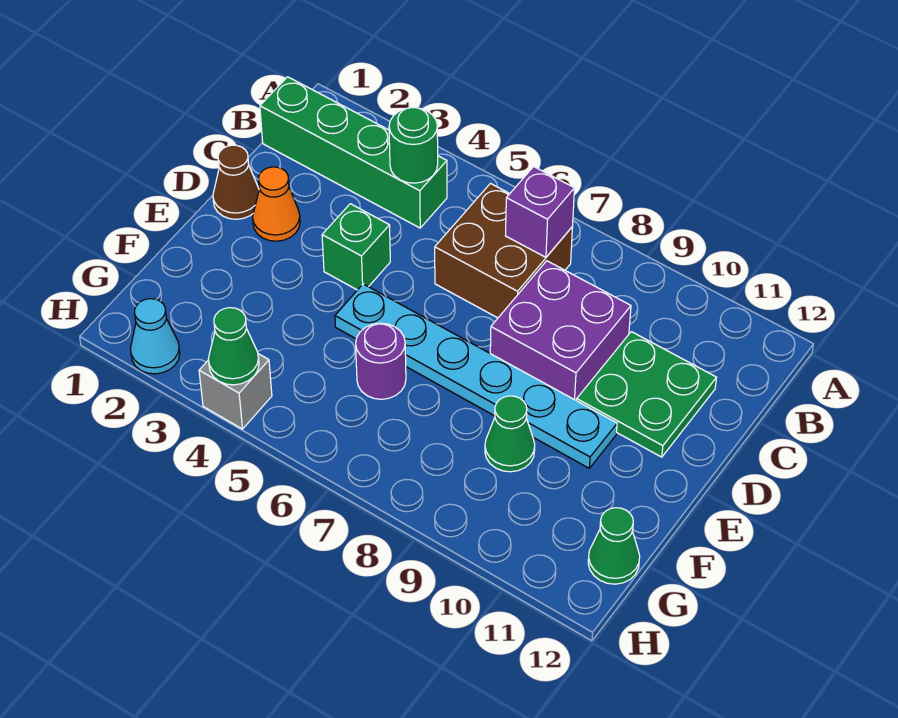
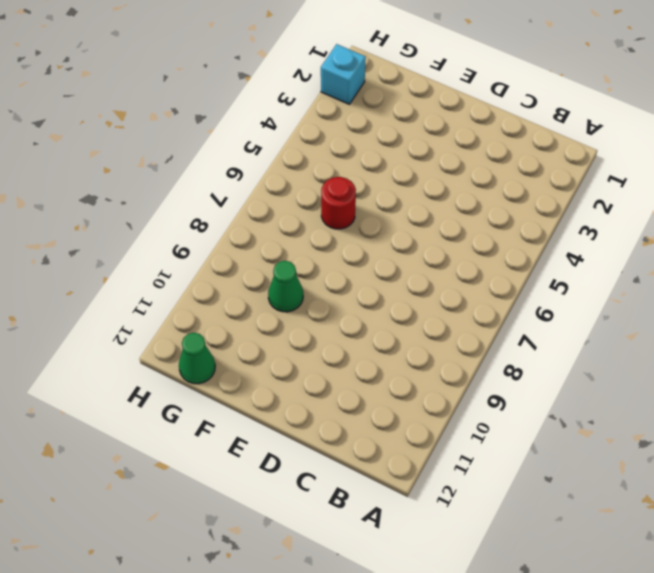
red 1x1 round brick [321,177,356,229] -> purple 1x1 round brick [356,323,406,399]
cyan 1x1 brick [321,44,366,104] -> cyan 1x1 cone [130,299,180,374]
none -> green 1x4 brick [260,77,447,228]
none -> brown 2x2 brick [435,184,572,318]
none -> purple 2x2 brick [490,261,631,401]

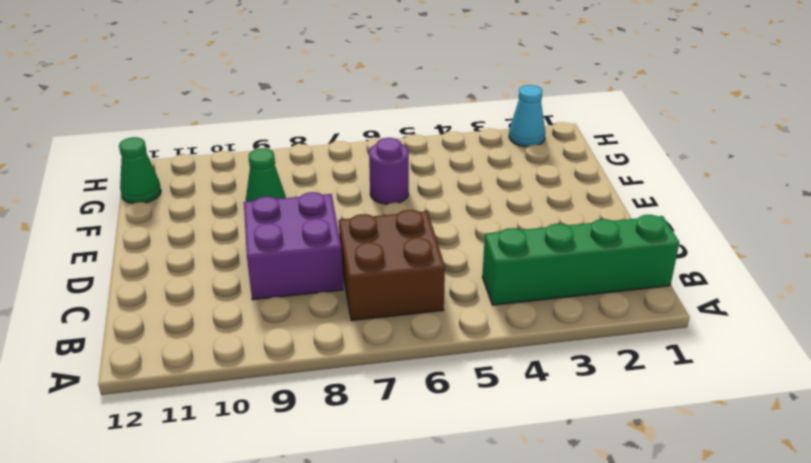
none -> green 2x2 plate [577,332,717,457]
none -> brown 1x1 cone [213,145,259,219]
none -> orange 1x1 cone [253,167,300,241]

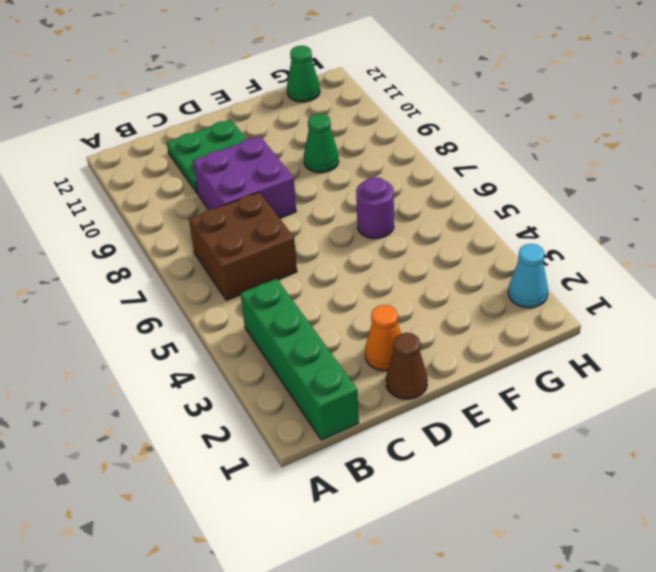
none -> green 1x1 brick [322,204,390,290]
none -> cyan 1x6 plate [335,284,617,468]
none -> grey 1x1 brick [199,354,272,429]

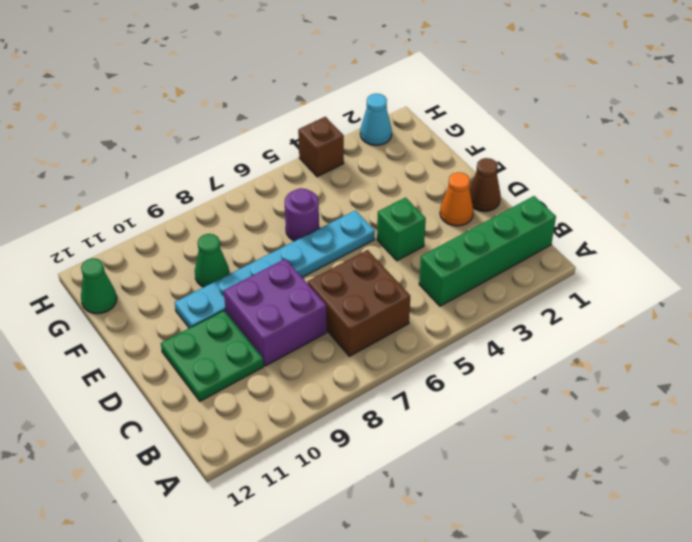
brown 1x1 brick [298,117,344,177] -> grey 1x1 brick [199,354,272,429]
none -> green 1x1 round brick [389,108,438,183]
none -> purple 1x1 brick [506,167,574,257]
none -> green 1x1 cone [208,308,259,385]

